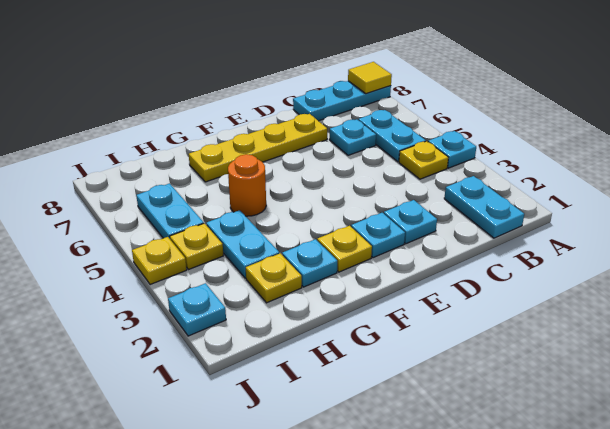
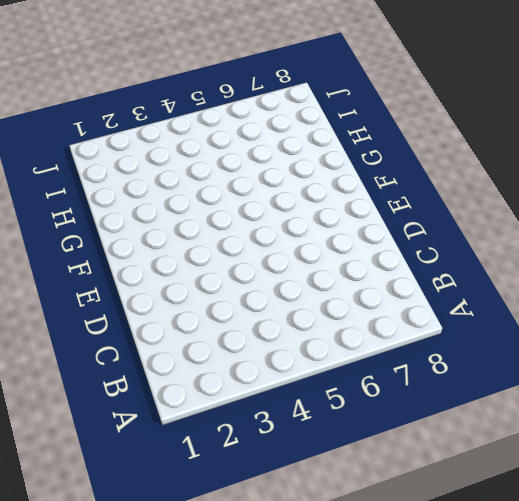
none -> cyan 1x1 plate [428,131,476,168]
none -> cyan 1x3 plate [293,81,391,121]
none -> cyan 1x2 plate [444,176,524,238]

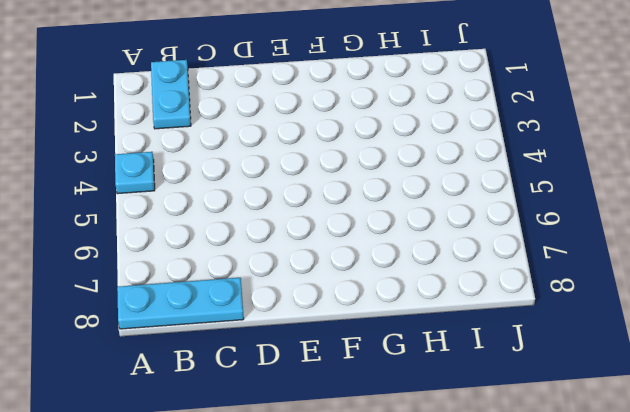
none -> yellow 1x1 plate [399,141,448,179]
none -> cyan 1x2 plate [358,110,426,162]
none -> cyan 1x1 plate [329,119,376,155]

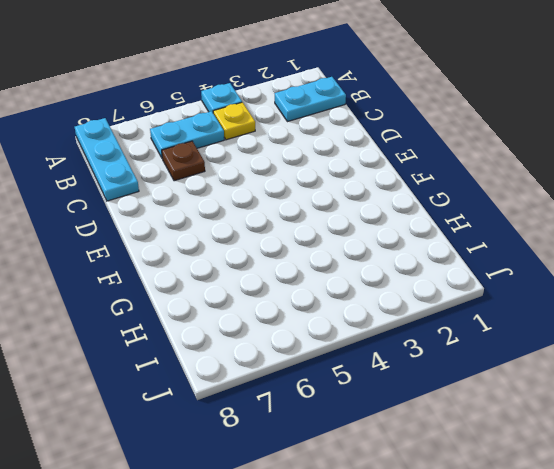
brown 1x1 plate [162,141,205,181] -> cyan 1x1 plate [329,119,376,155]
none -> cyan 1x1 plate [384,200,437,244]
none -> yellow 1x4 plate [189,114,327,182]
none -> cyan 1x1 plate [351,213,405,258]

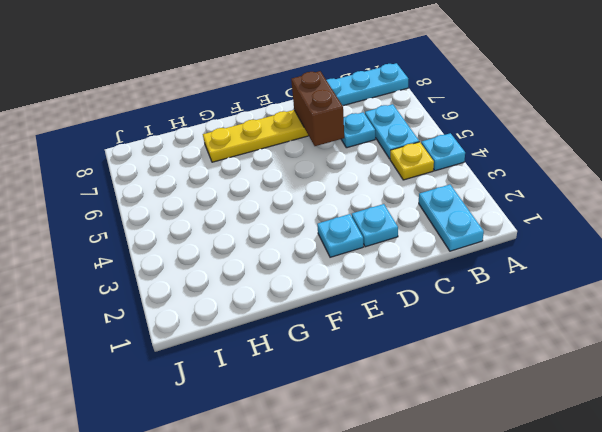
brown 1x2 brick [291,71,344,146] -> none
none -> yellow 1x1 plate [317,226,372,272]
none -> cyan 1x1 plate [282,239,337,287]
none -> orange 1x1 round brick [228,154,266,216]

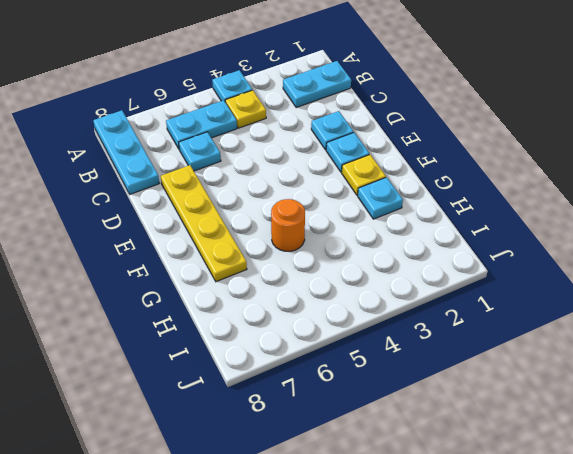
none -> yellow 1x1 plate [246,253,302,303]
none -> cyan 1x2 plate [206,210,279,278]
none -> yellow 1x1 plate [170,223,223,270]

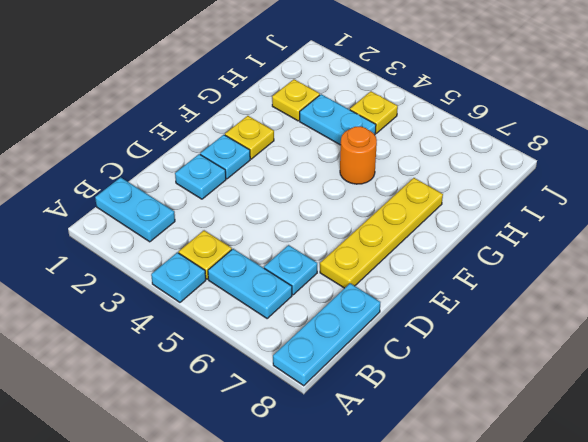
none -> cyan 1x1 plate [282,239,337,287]
none -> cyan 1x2 plate [136,184,204,239]
none -> cyan 1x1 plate [168,283,226,336]

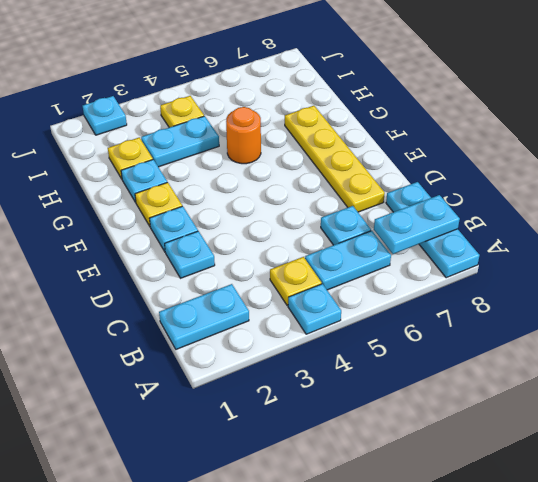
cyan 1x2 plate [374,195,460,254] -> cyan 1x2 plate moved to [136,184,204,239]
none -> yellow 1x1 plate [132,237,187,285]
none -> yellow 1x1 tile [348,62,392,94]

